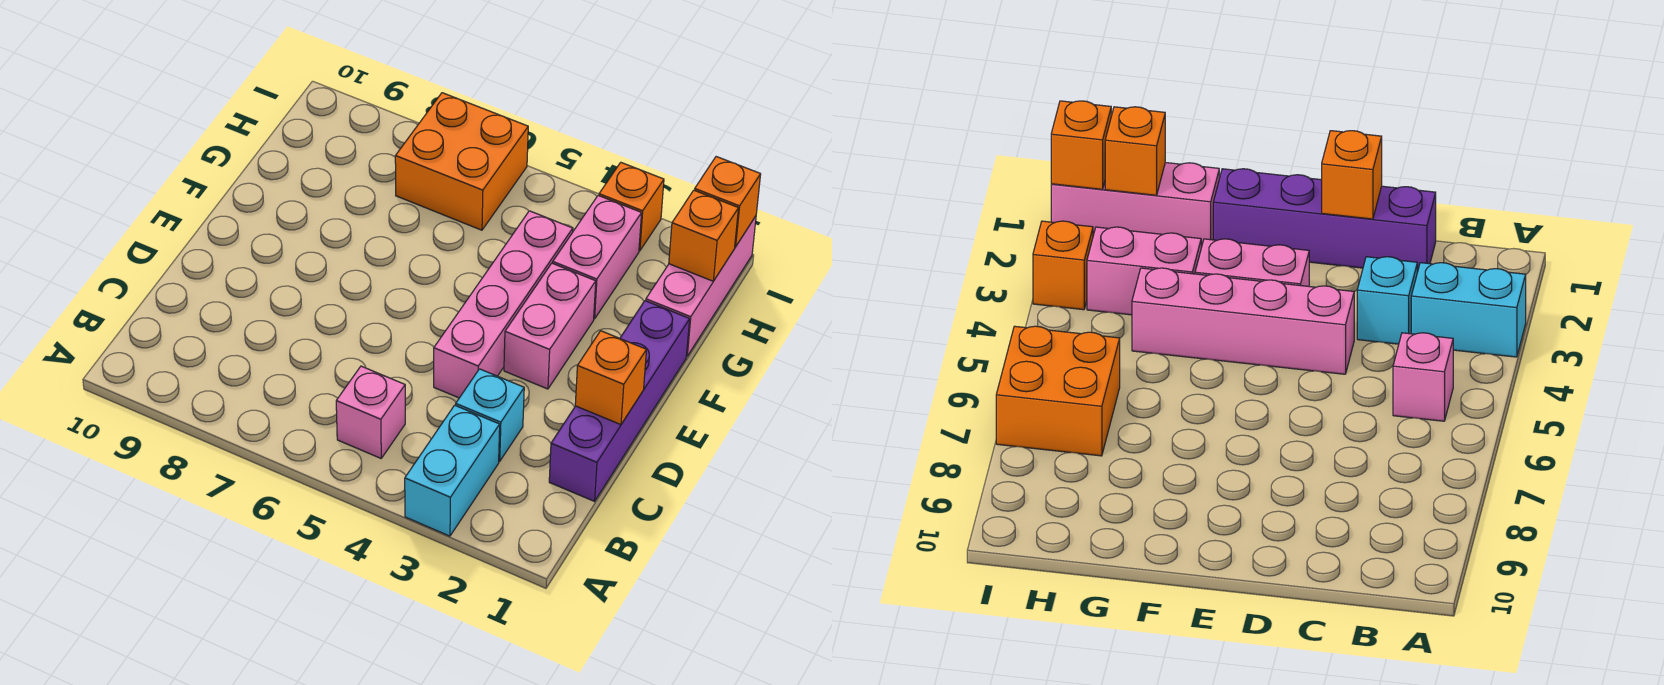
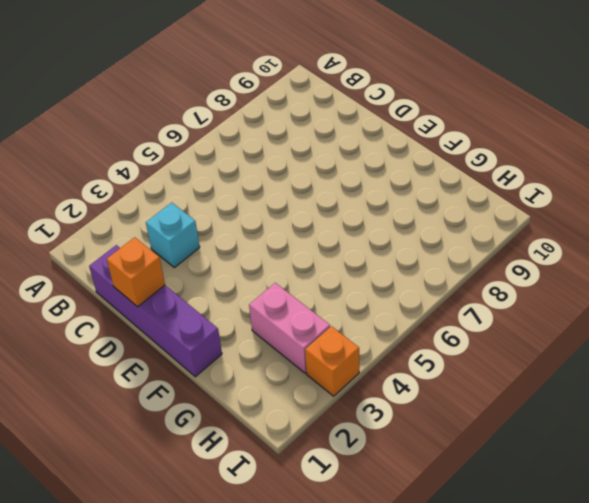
none -> cyan 1x2 brick [405,405,500,536]
none -> pink 1x1 brick [336,366,405,458]
none -> pink 1x4 brick [434,211,573,398]

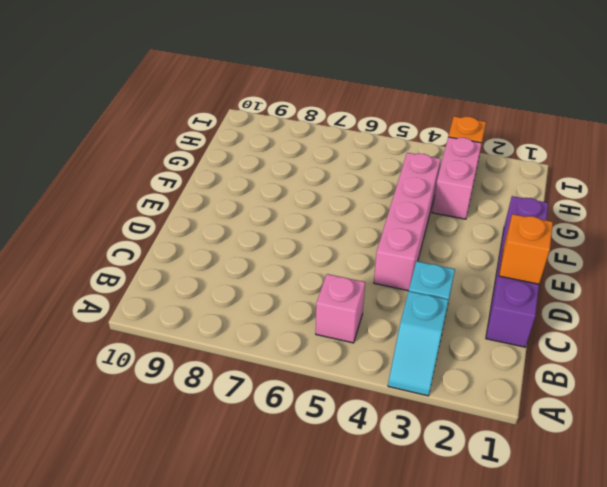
cyan 1x2 slope [388,291,448,396] -> cyan 1x2 brick [405,405,500,536]
none -> pink 1x2 brick [504,263,596,389]
none -> pink 1x3 brick [646,216,756,356]
none -> orange 2x2 brick [395,93,528,230]

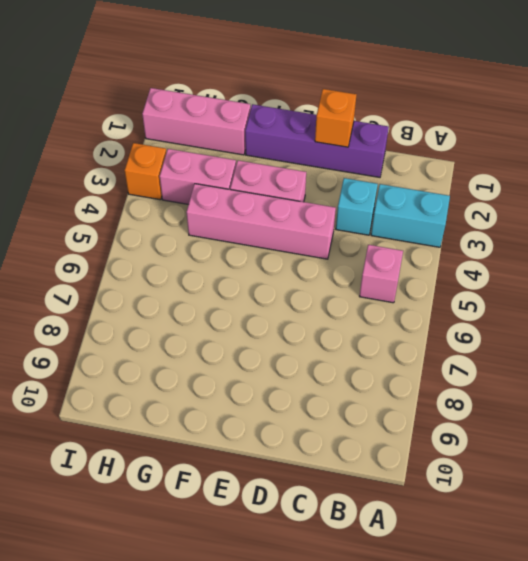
none -> orange 2x2 brick [395,93,528,230]
none -> orange 1x1 brick [669,190,738,281]
none -> orange 1x1 brick [695,157,761,247]

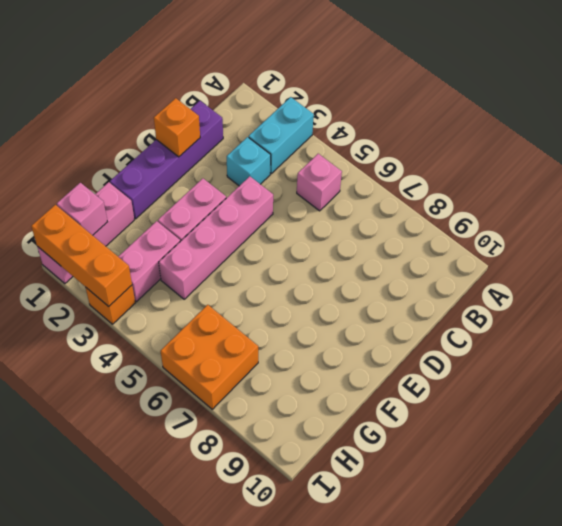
pink 1x1 brick [57,183,107,235] -> orange 1x1 brick [669,190,738,281]
orange 1x3 brick [31,205,132,306] -> orange 1x1 brick [695,157,761,247]

